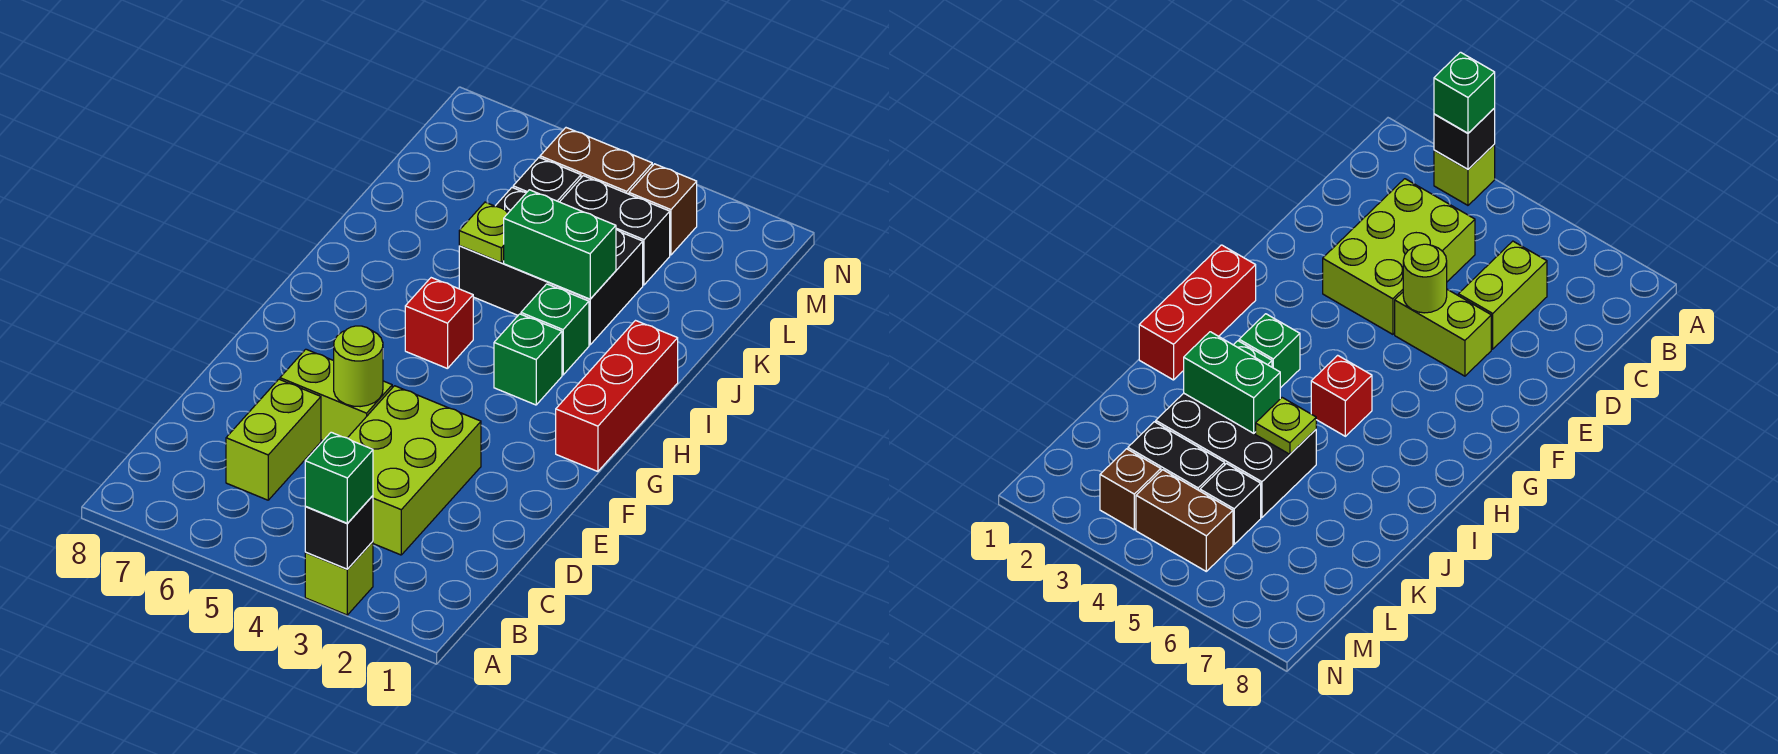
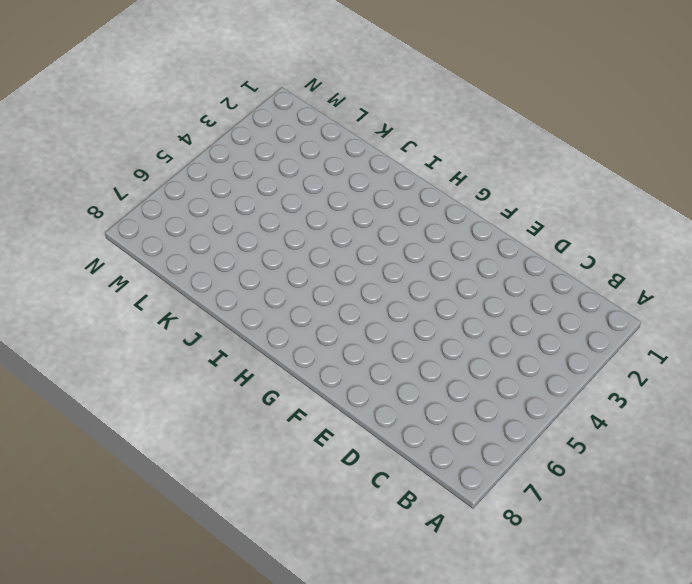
none -> lime 1x1 brick [305,542,373,615]
none -> lime 2x3 brick [348,386,481,555]
none -> lime 1x2 brick [226,379,321,500]

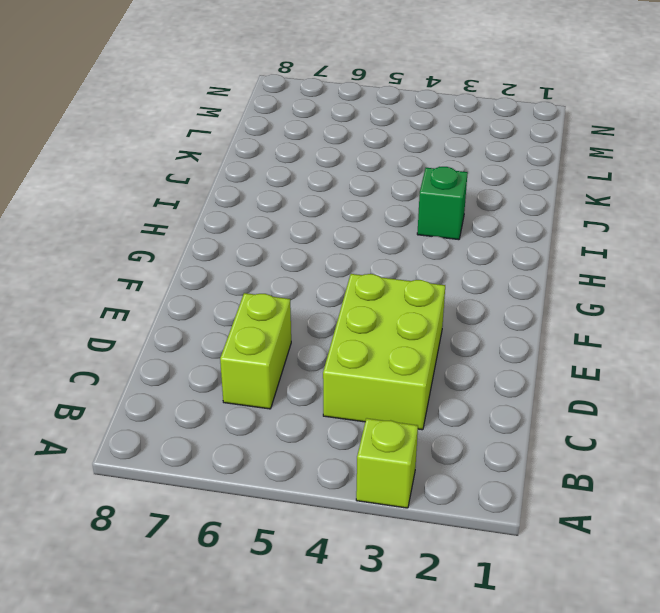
none -> lime 1x2 brick [280,349,392,441]
none -> red 1x3 brick [556,321,678,471]
none -> green 1x1 brick [494,314,562,405]

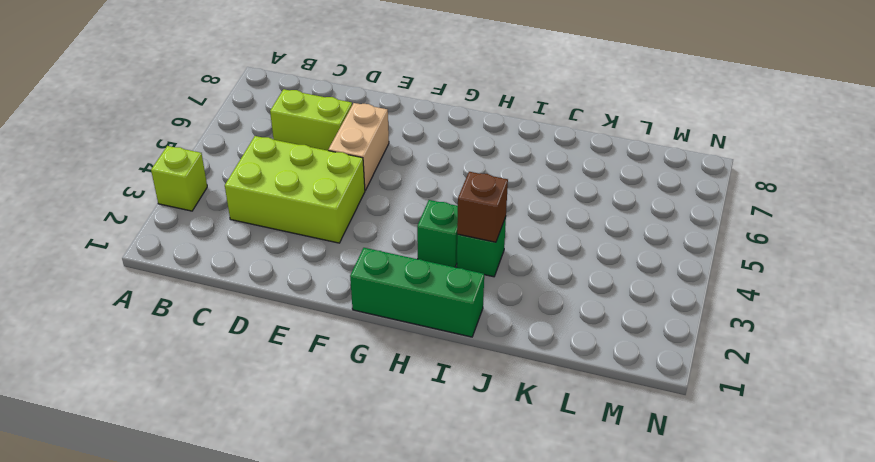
tan 1x2 brick [328,103,389,190] -> lime 1x2 brick [280,349,392,441]
green 1x3 brick [350,248,484,337] -> red 1x3 brick [556,321,678,471]
brown 1x1 brick [457,172,508,242] -> brown 1x1 brick moved to [629,164,697,255]
none -> red 1x1 brick [405,278,473,369]
none -> black 2x3 brick [459,188,643,345]
none -> black 1x2 brick [560,176,670,285]

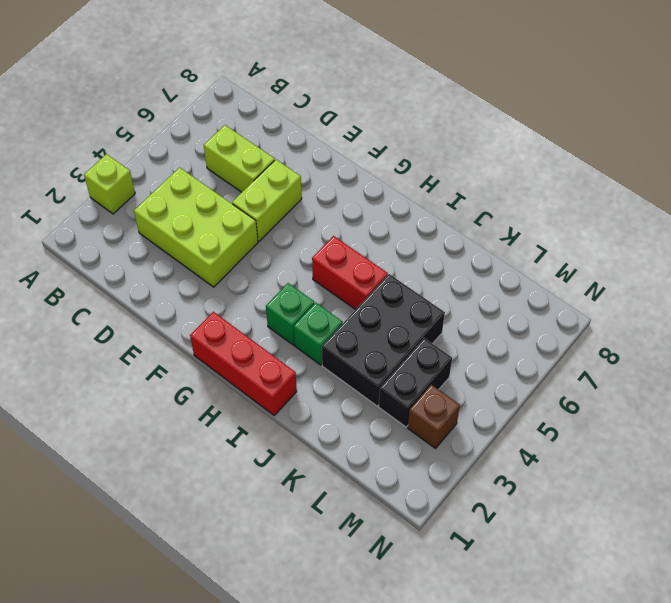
red 1x2 brick [312,236,388,310] -> red 1x1 brick [405,278,473,369]
none -> black 1x1 brick [513,158,581,202]
none -> brown 1x2 brick [540,128,652,194]
none -> black 1x1 brick [305,496,373,569]

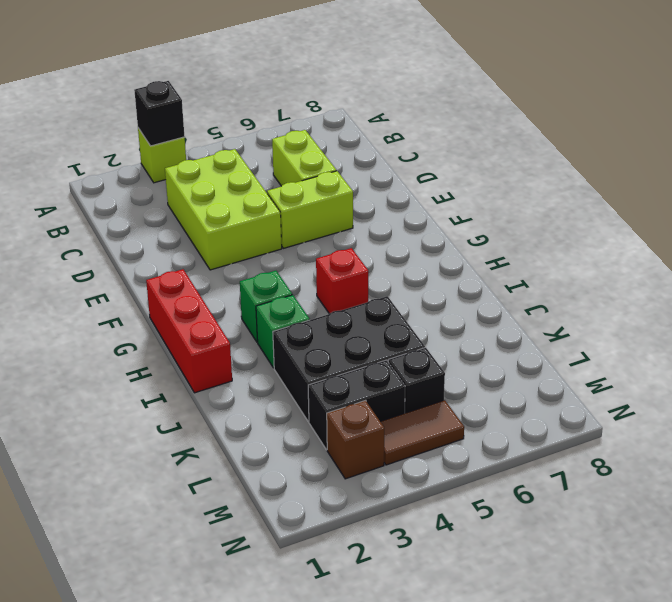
brown 1x2 tile [380,400,464,465] -> brown 1x2 brick [540,128,652,194]
none -> lime 1x1 round brick [334,326,383,407]
none -> green 1x2 brick [504,190,616,299]
none -> lime 1x1 plate [459,202,509,262]

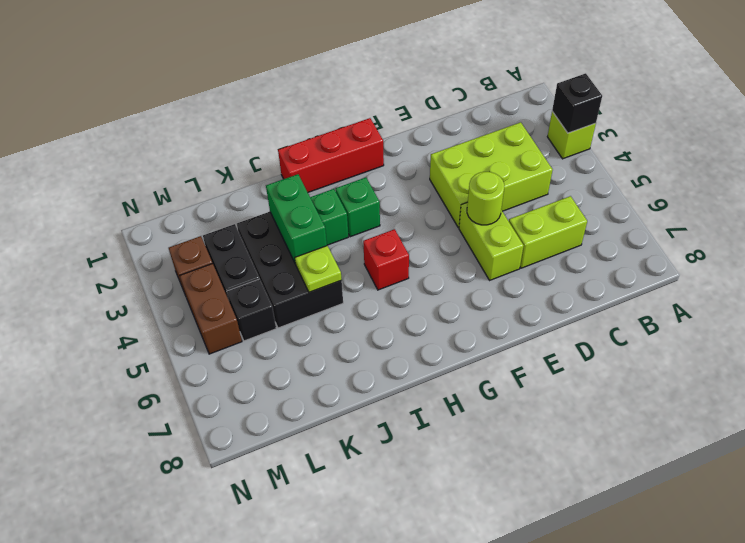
none -> green 1x1 brick [305,432,373,523]

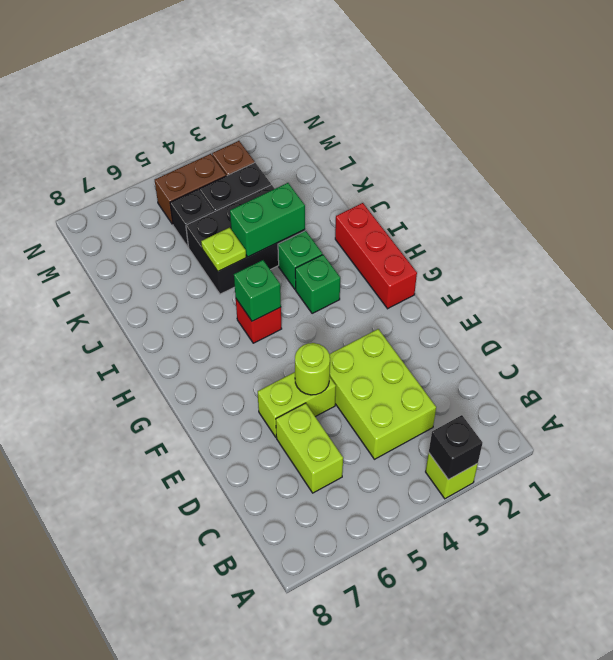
green 1x1 brick [234,260,281,321] -> green 1x1 brick moved to [305,432,373,523]

